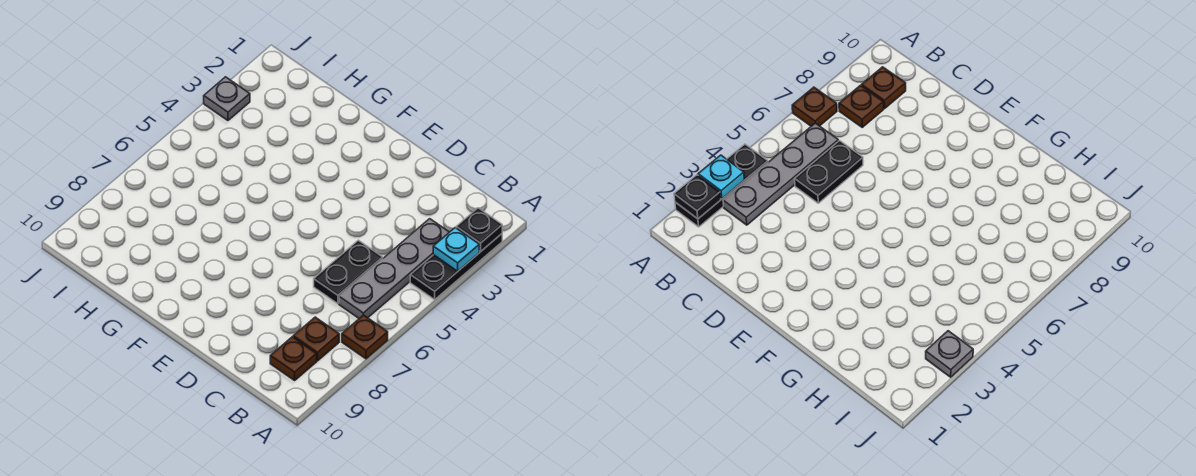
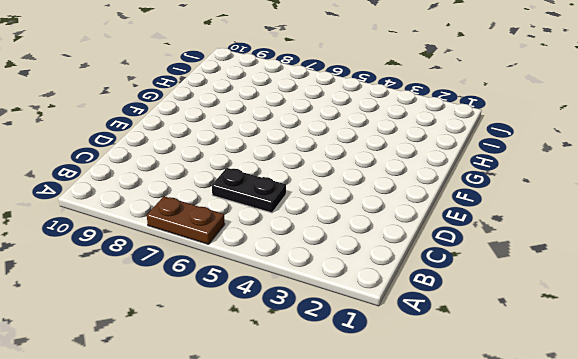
brown 1x2 plate [147,196,225,244] -> brown 1x1 plate [342,315,388,359]
none -> black 1x3 plate [410,234,502,299]
none -> grey 1x4 plate [339,219,449,318]

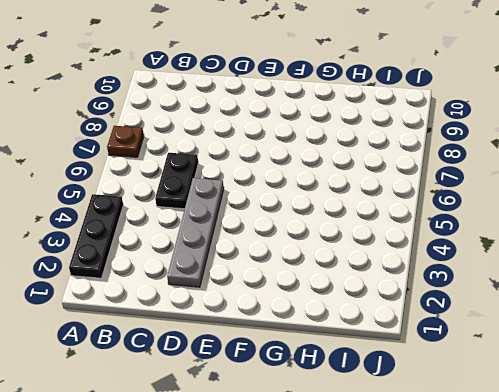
grey 1x4 plate [167,178,224,287] -> grey 1x4 plate moved to [339,219,449,318]
none -> brown 1x1 plate [293,317,339,361]
none -> brown 1x1 plate [270,337,317,380]

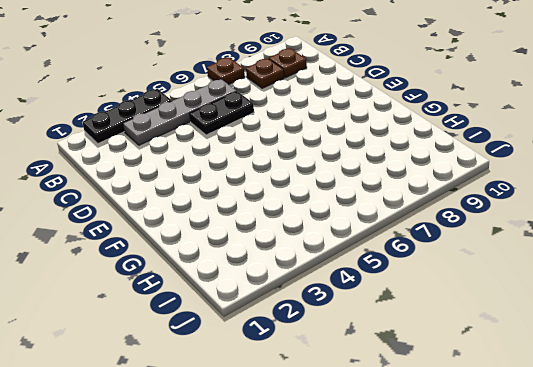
none -> grey 1x1 plate [204,77,250,120]
none -> black 1x1 plate [456,208,502,252]

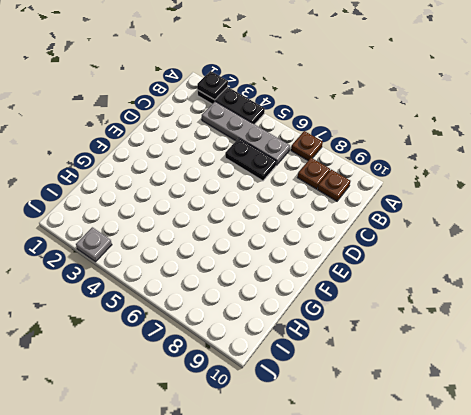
none -> cyan 1x1 plate [433,228,479,271]

